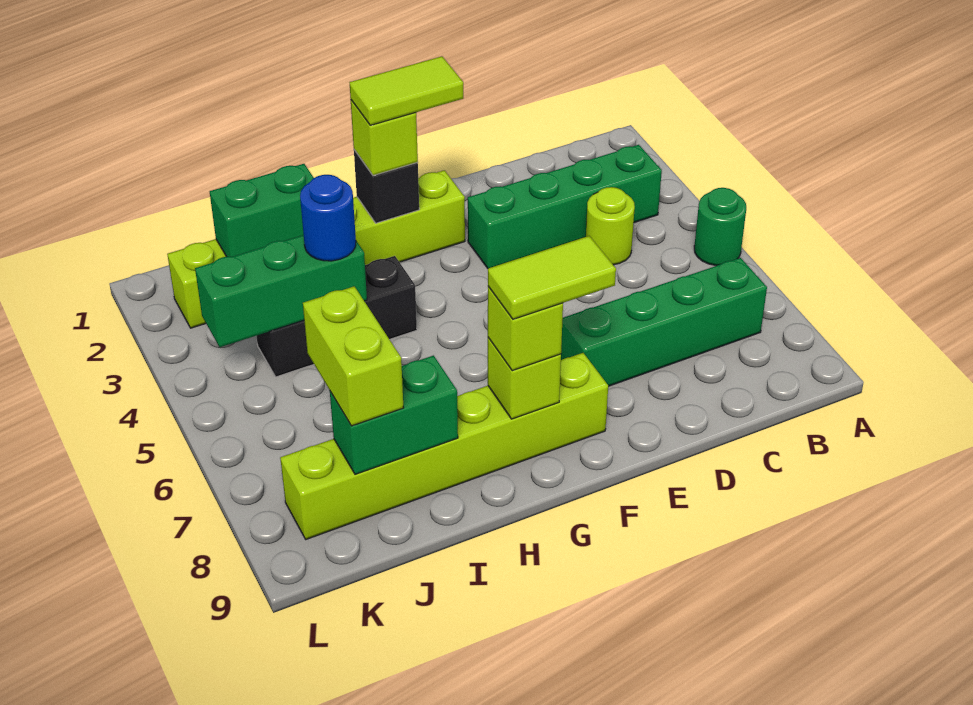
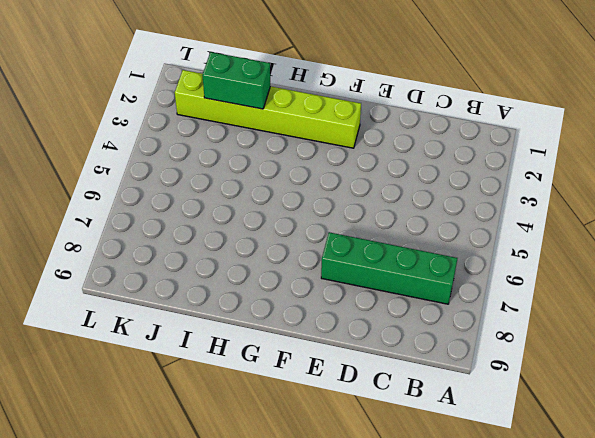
none -> green 1x1 round brick [694,188,746,266]
none -> green 1x4 brick [468,145,662,268]
none -> lime 1x1 round brick [586,187,635,265]

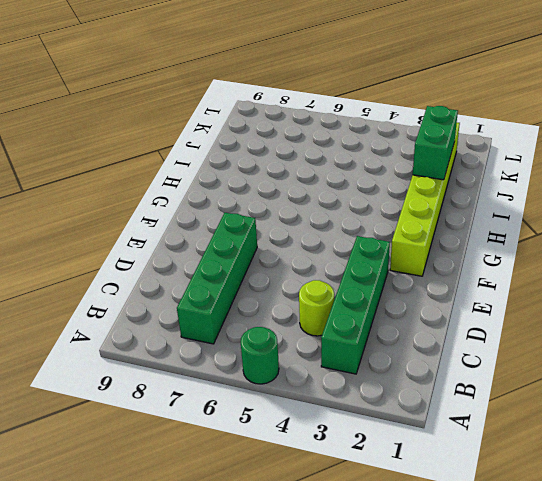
none -> lime 1x6 brick [280,353,608,539]
none -> black 1x3 brick [257,256,417,377]
none -> black 1x1 brick [354,150,419,223]

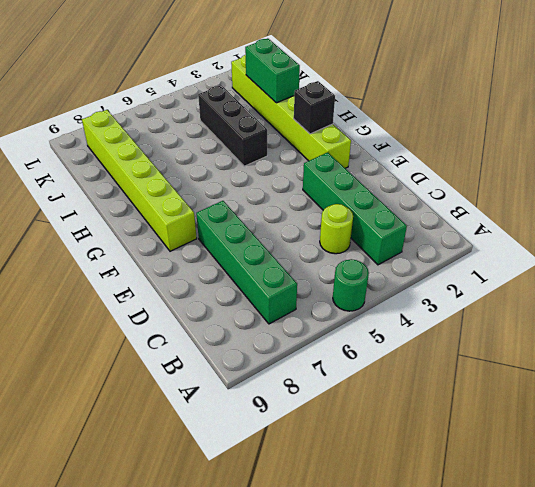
none -> lime 1x1 brick [488,338,561,419]
none -> green 1x3 brick [195,235,367,347]
none -> green 1x2 brick [330,356,458,474]

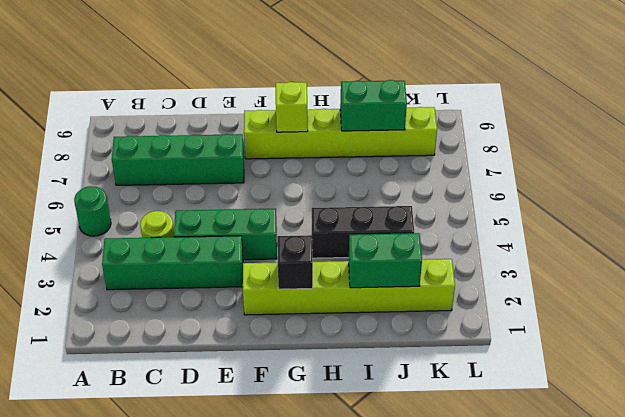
green 1x3 brick [174,209,277,260] -> green 1x3 brick moved to [195,235,367,347]
none -> lime 1x1 brick [351,100,418,176]
none -> lime 1x1 brick [488,286,563,371]
none -> blue 1x1 round brick [300,175,356,261]

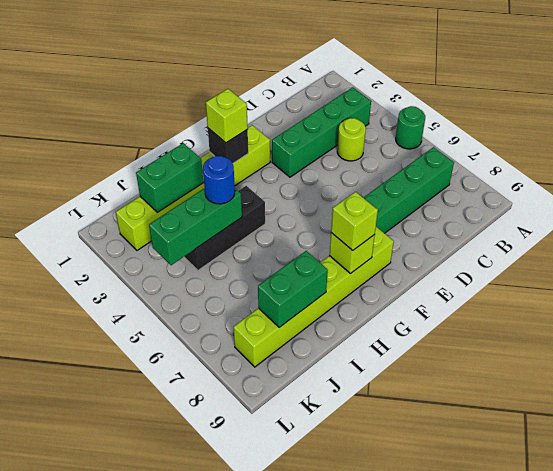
none -> lime 1x2 brick [303,286,403,426]
none -> lime 1x2 tile [350,56,463,125]
none -> lime 1x2 tile [488,236,616,319]

